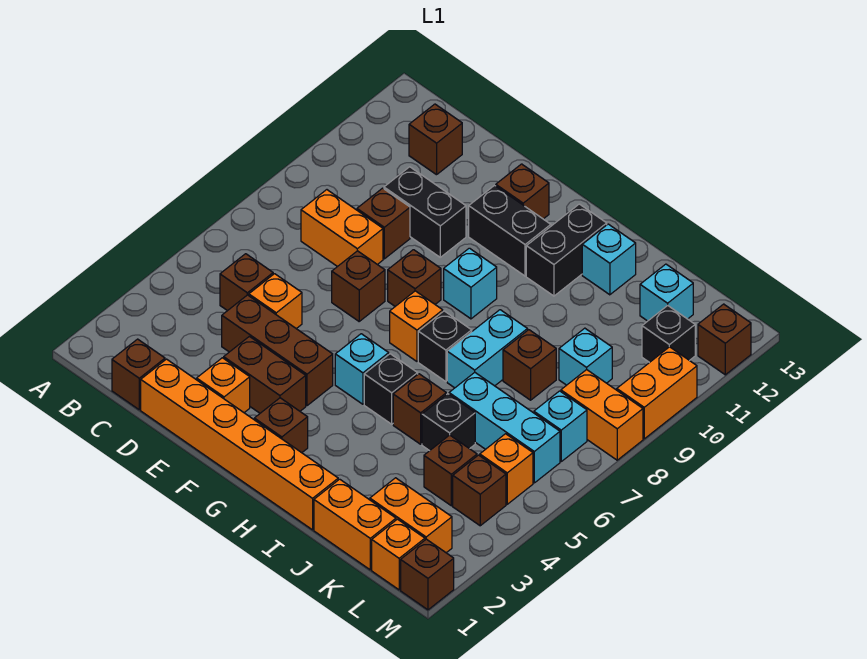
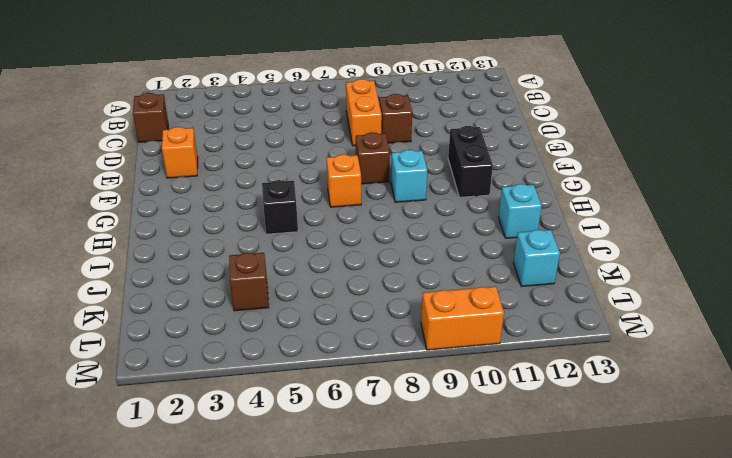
none -> brown 1x1 brick [220,254,273,311]
none -> brown 1x1 brick [409,104,462,175]
none -> orange 1x6 brick [141,359,338,530]
none -> brown 1x3 brick [222,295,333,406]

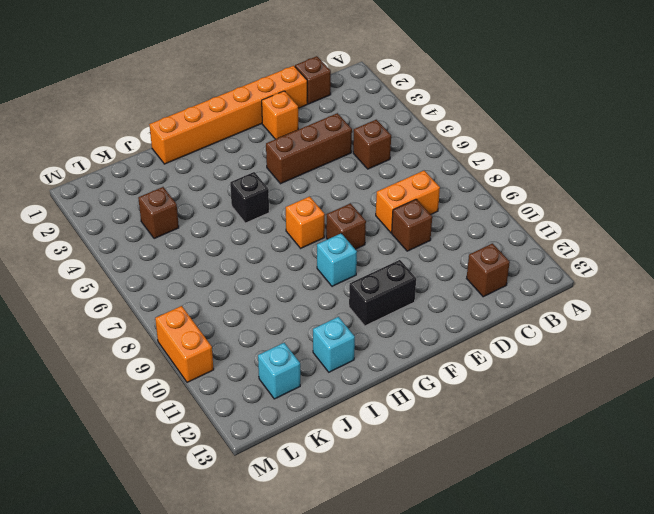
none -> orange 1x1 brick [249,274,302,329]
none -> black 1x2 brick [384,167,466,257]
none -> brown 1x2 brick [224,336,306,413]
none -> brown 1x1 brick [332,251,385,321]

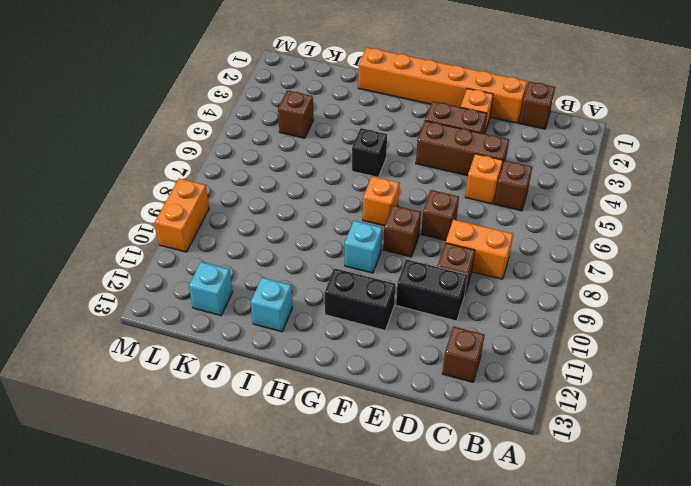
none -> brown 1x1 brick [496,164,549,219]
none -> brown 1x1 brick [254,398,308,453]
none -> cyan 1x1 brick [335,334,389,404]
none -> black 1x1 brick [418,311,472,382]

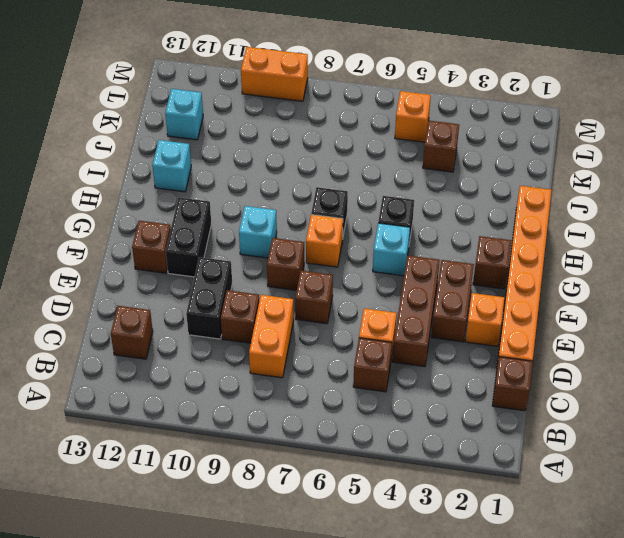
none -> black 1x2 brick [526,204,607,296]
none -> brown 1x1 brick [393,374,446,444]
none -> cyan 1x2 brick [447,310,528,388]
none -> orange 1x2 brick [314,479,396,570]

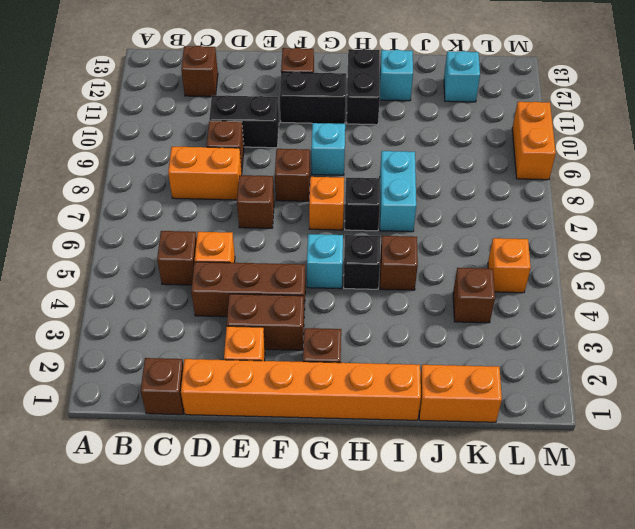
none -> black 1x1 brick [422,394,475,451]
none -> cyan 1x3 brick [449,372,560,483]
none -> brown 1x1 brick [503,330,556,400]
none -> orange 1x2 brick [370,478,452,553]

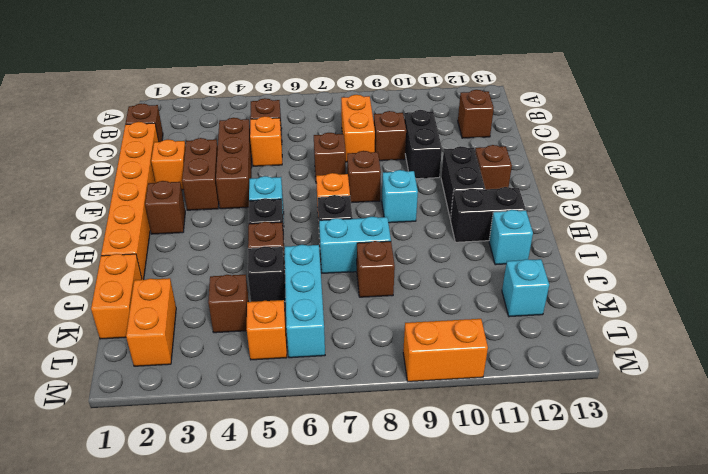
none -> cyan 1x1 brick [559,328,612,385]
none -> orange 1x1 brick [372,519,425,590]
none -> brown 1x1 brick [453,455,506,526]
none -> cyan 1x1 brick [534,391,587,461]

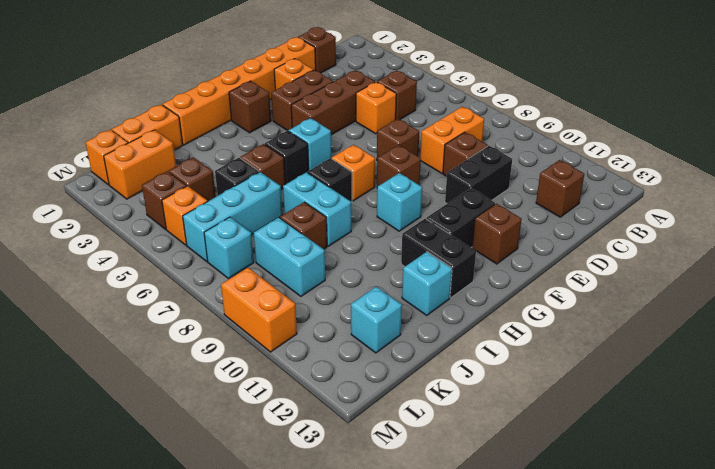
cyan 1x2 brick [254,217,325,296] -> cyan 1x1 brick [559,328,612,385]
none -> orange 1x2 brick [561,370,643,460]
none -> black 1x1 brick [642,306,695,363]
none -> brown 1x1 brick [401,539,454,610]
none -> brown 1x1 brick [698,304,751,375]

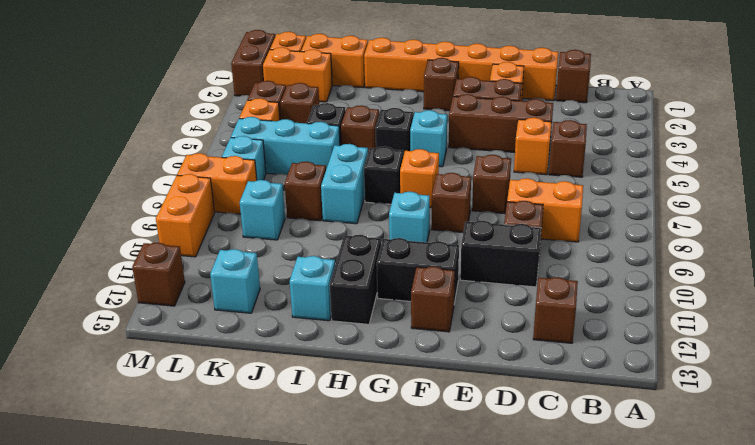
brown 1x2 brick [231,30,275,96] -> brown 1x1 brick [401,539,454,610]
none -> black 1x1 brick [642,306,695,363]

